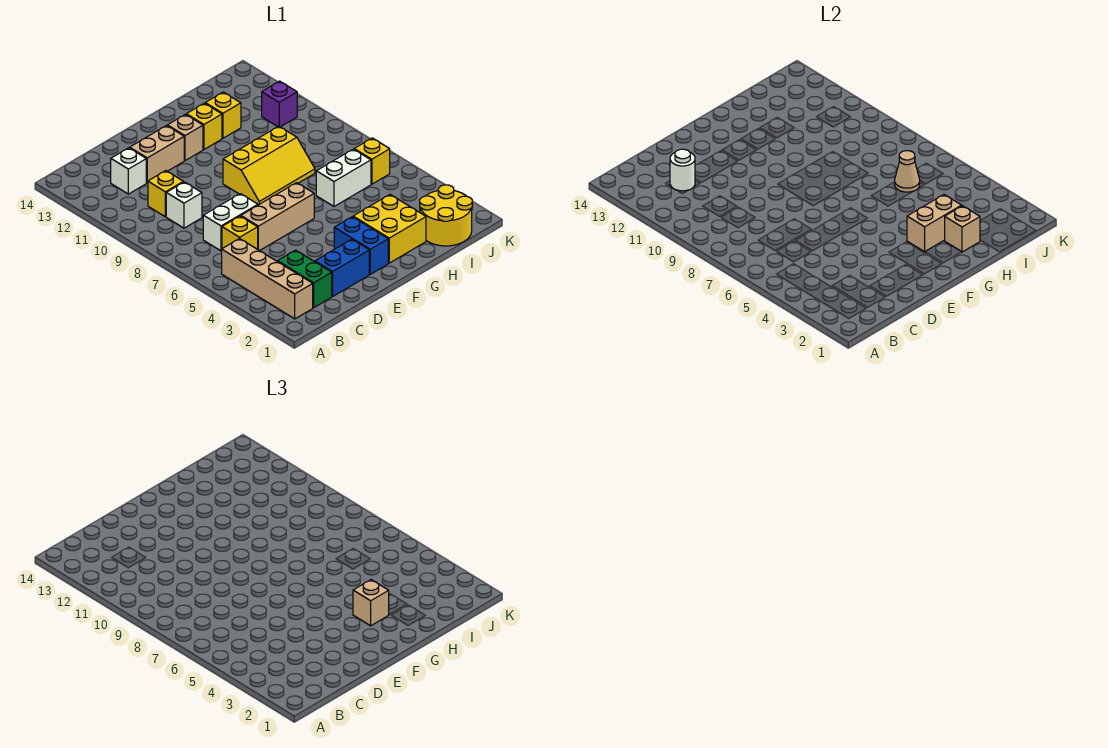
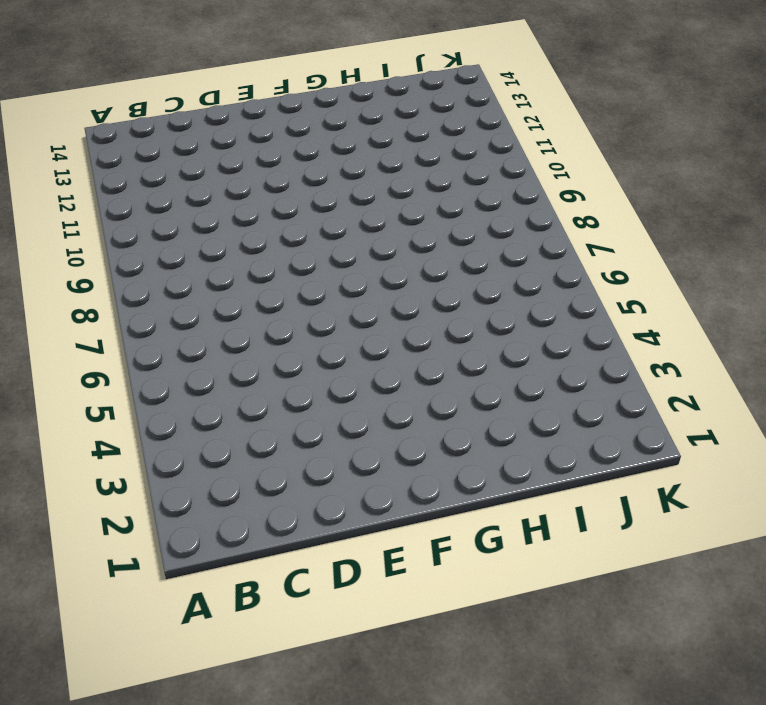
none -> tan 1x4 brick [222,239,313,319]
none -> green 1x2 brick [278,250,332,308]
none -> yellow 1x1 brick [222,216,258,249]

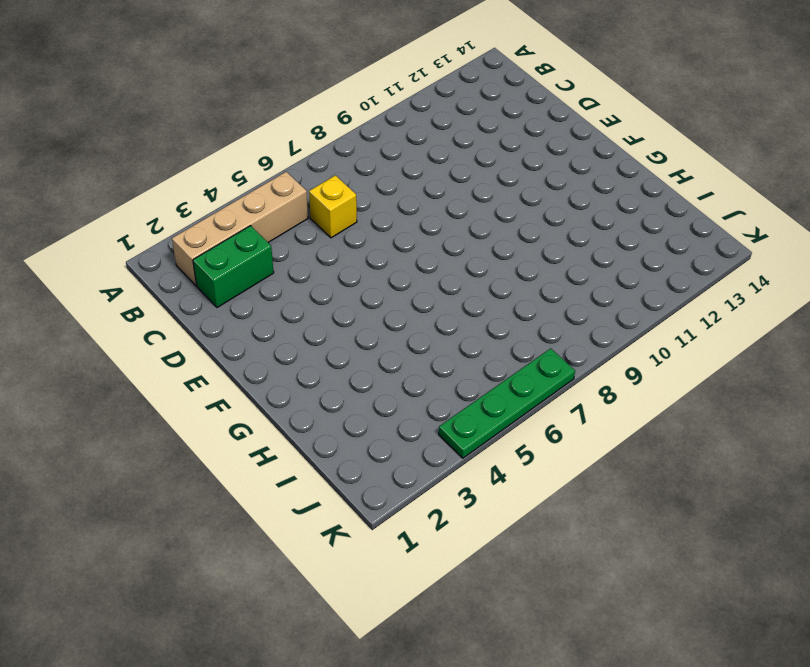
green 1x4 plate [439,348,575,458] -> none
none -> white 1x2 brick [203,194,258,251]
none -> white 1x1 brick [166,182,202,228]
none -> yellow 1x1 brick [148,171,183,217]

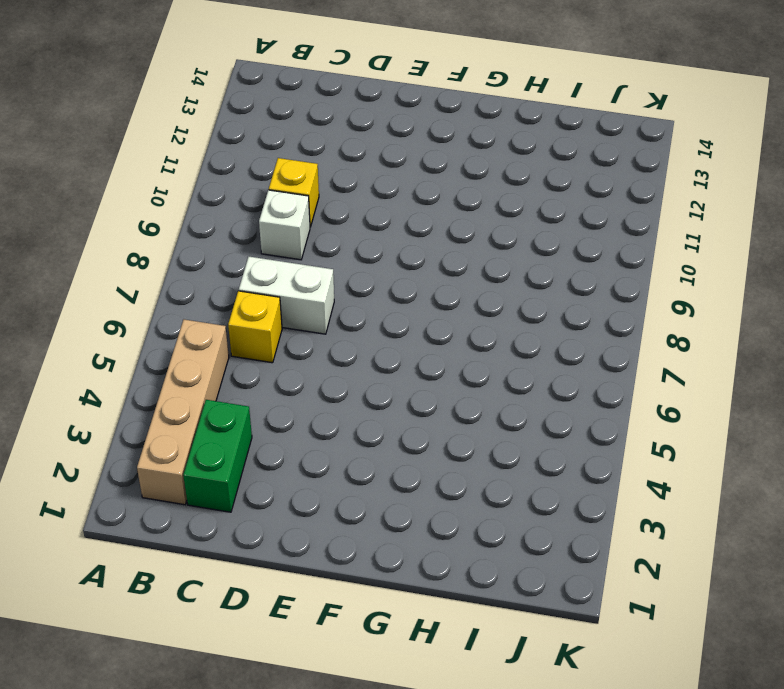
none -> white 1x1 brick [111,148,146,194]
none -> blue 1x2 brick [315,239,369,297]
none -> tan 1x3 brick [241,183,314,251]

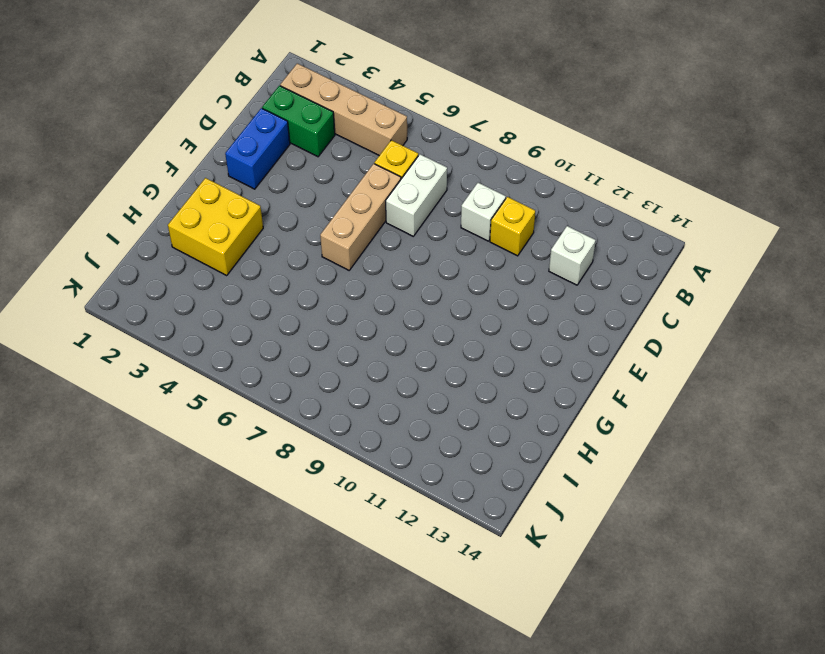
none -> tan 1x2 brick [130,126,184,183]
none -> blue 1x2 brick [334,217,388,274]
none -> yellow 2x3 slope [223,126,315,205]

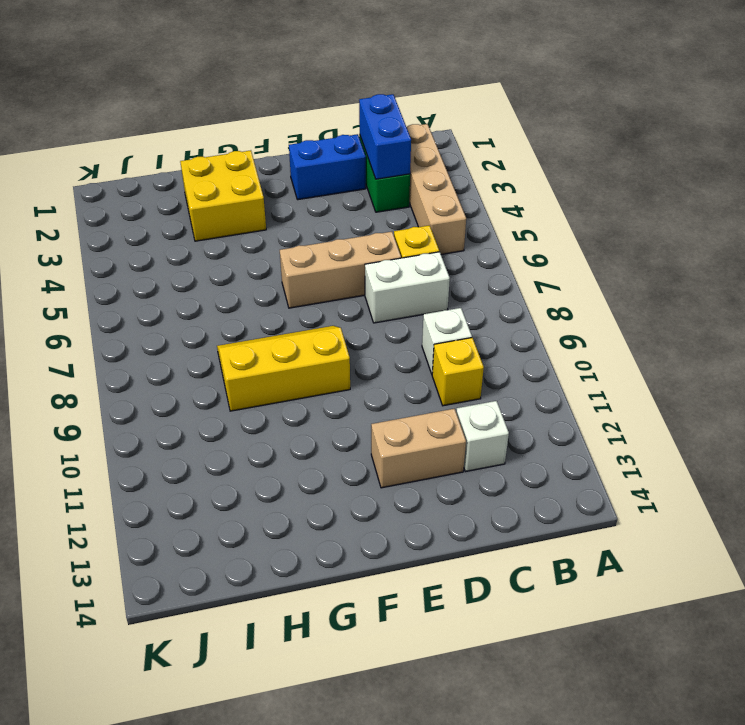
blue 1x2 brick [359,94,411,179] -> blue 1x2 brick moved to [334,217,388,274]
none -> tan 1x1 brick [167,114,203,161]
none -> yellow 1x1 brick [186,103,222,149]
none -> white 1x2 brick [316,149,371,206]

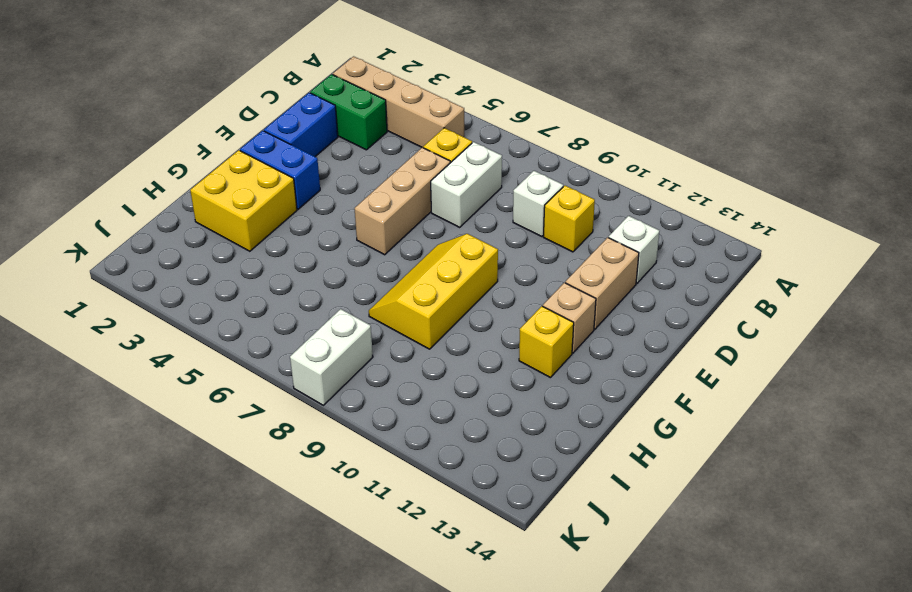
white 1x2 brick [290,309,373,405] -> white 1x2 brick moved to [316,149,371,206]
none -> yellow 1x1 brick [205,92,241,138]
none -> yellow 2x2 round brick [420,185,472,246]
none -> yellow 1x1 brick [354,138,390,184]

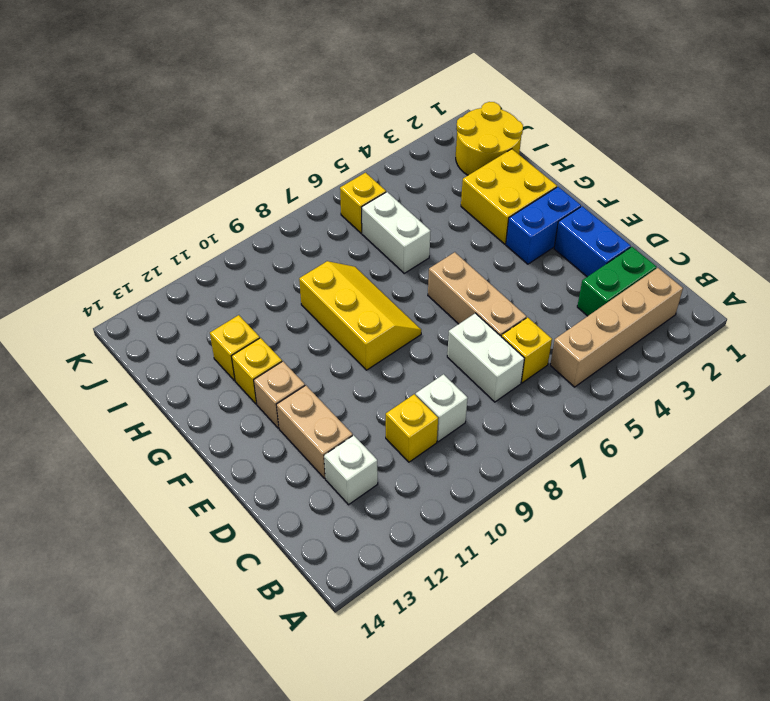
none -> purple 1x1 brick [262,81,297,127]
none -> white 1x1 round brick [670,149,695,191]
none -> tan 1x2 brick [907,195,962,252]

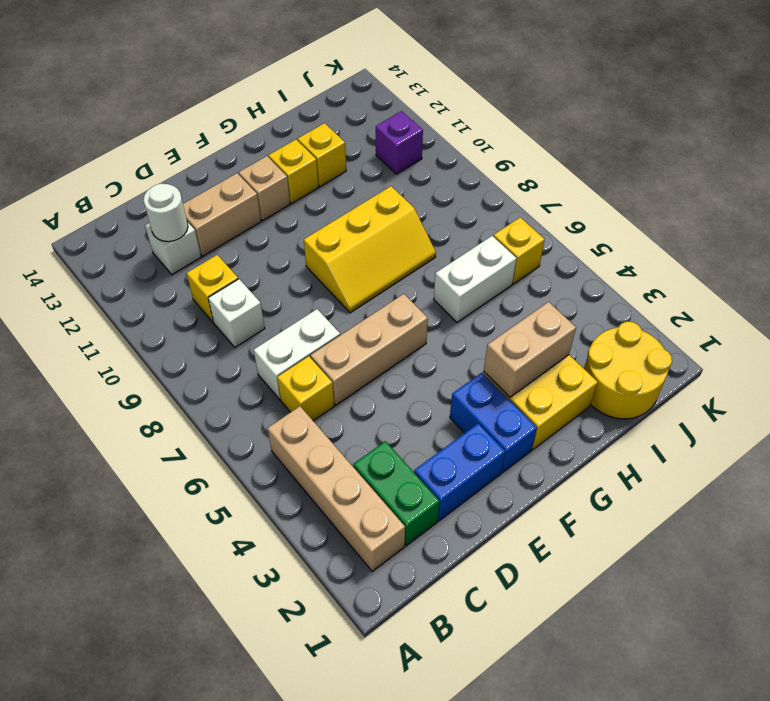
none -> tan 1x1 brick [945,206,980,252]
none -> tan 1x1 cone [895,151,920,192]
none -> tan 1x1 brick [353,580,389,626]

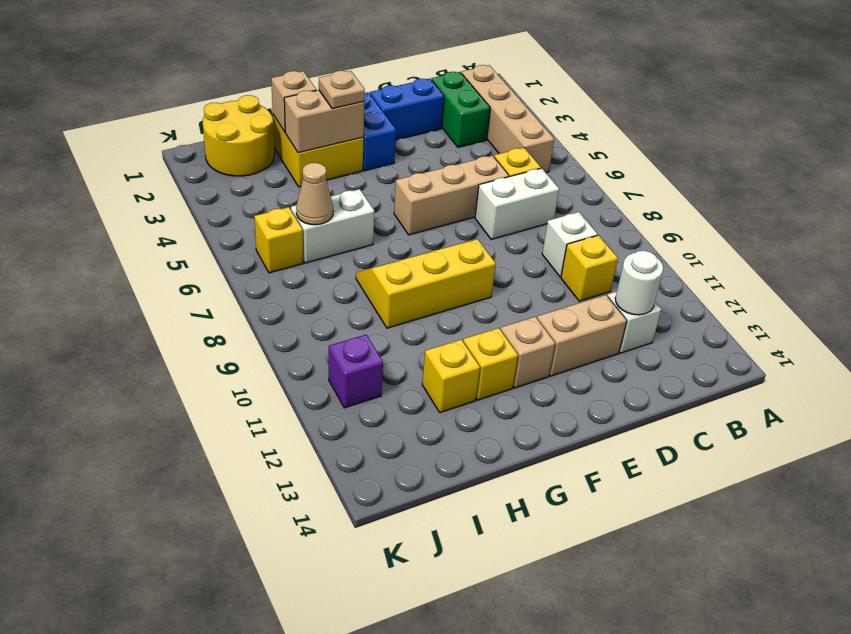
tan 1x1 plate [319,71,365,109] -> tan 1x1 brick [353,580,389,626]

